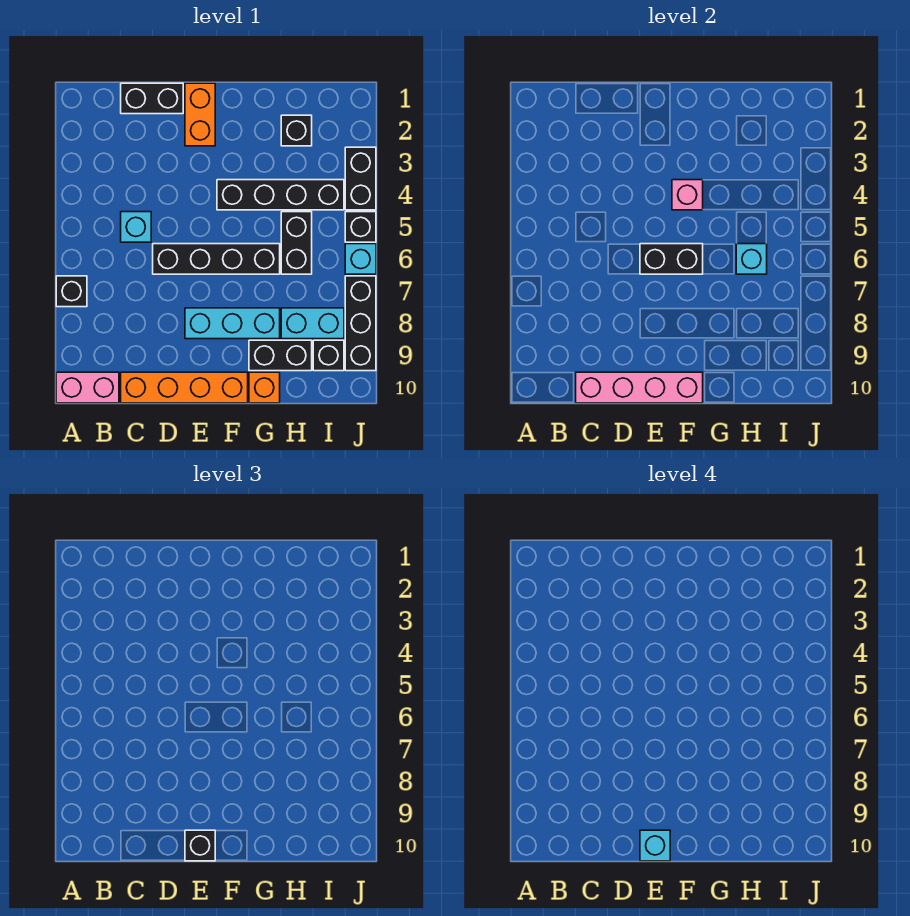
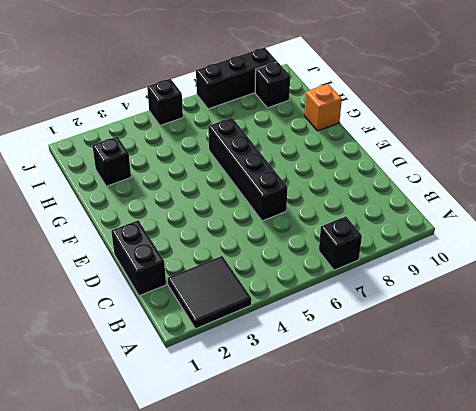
black 2x2 tile [168,256,251,329] -> none
none -> pink 1x2 brick [56,372,119,403]
none -> cyan 1x1 brick [121,212,151,242]
none -> orange 1x4 brick [121,372,248,403]

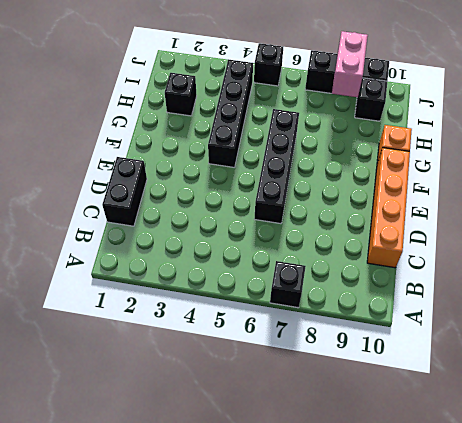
pink 1x2 brick [332,31,368,97] -> pink 1x2 brick moved to [56,372,119,403]
none -> cyan 1x1 brick [121,212,151,242]
none -> orange 1x2 brick [185,83,215,146]
none -> cyan 1x3 brick [185,308,280,339]

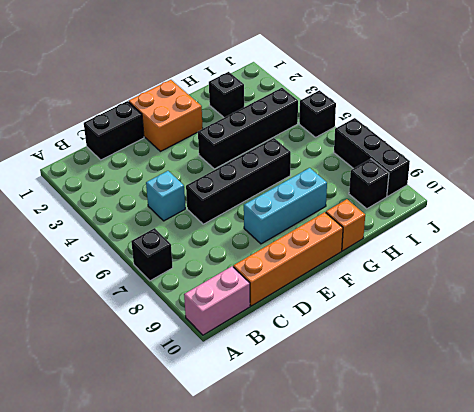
orange 2x2 brick [129,80,203,151] -> orange 1x2 brick [185,83,215,146]
none -> black 1x2 brick [249,340,312,371]
none -> black 1x2 brick [281,212,312,274]
none -> cyan 1x2 brick [281,308,344,339]

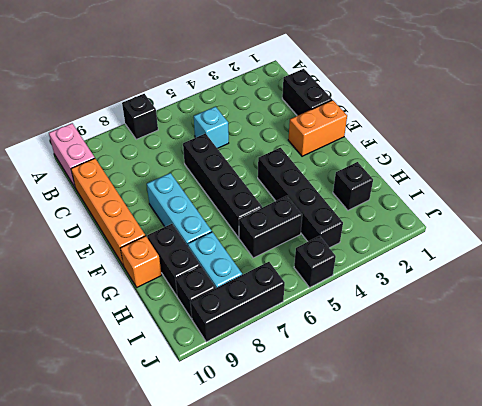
none -> black 1x2 brick [345,147,376,210]
none -> cyan 1x1 brick [345,244,376,274]
none -> pink 1x4 brick [576,372,703,403]

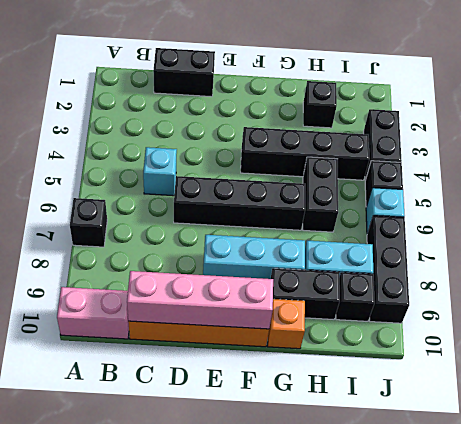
none -> orange 1x2 brick [185,83,215,146]
none -> black 1x2 brick [640,244,703,274]
none -> pink 1x1 brick [672,180,703,210]

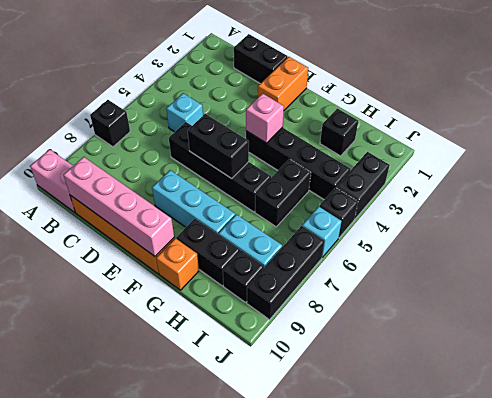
none -> cyan 1x1 brick [736,244,767,274]
none -> black 1x1 brick [185,830,215,861]
none -> cyan 1x1 brick [640,830,670,861]

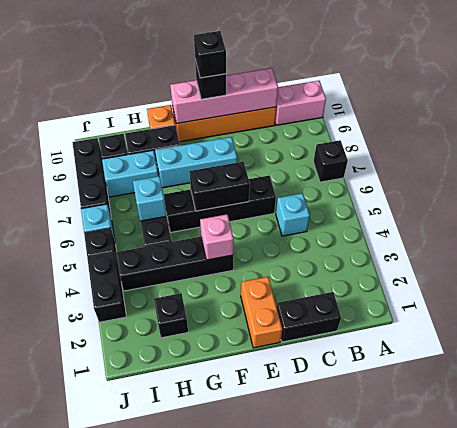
black 1x1 brick [194,31,226,78] -> cyan 1x1 brick [640,830,670,861]

